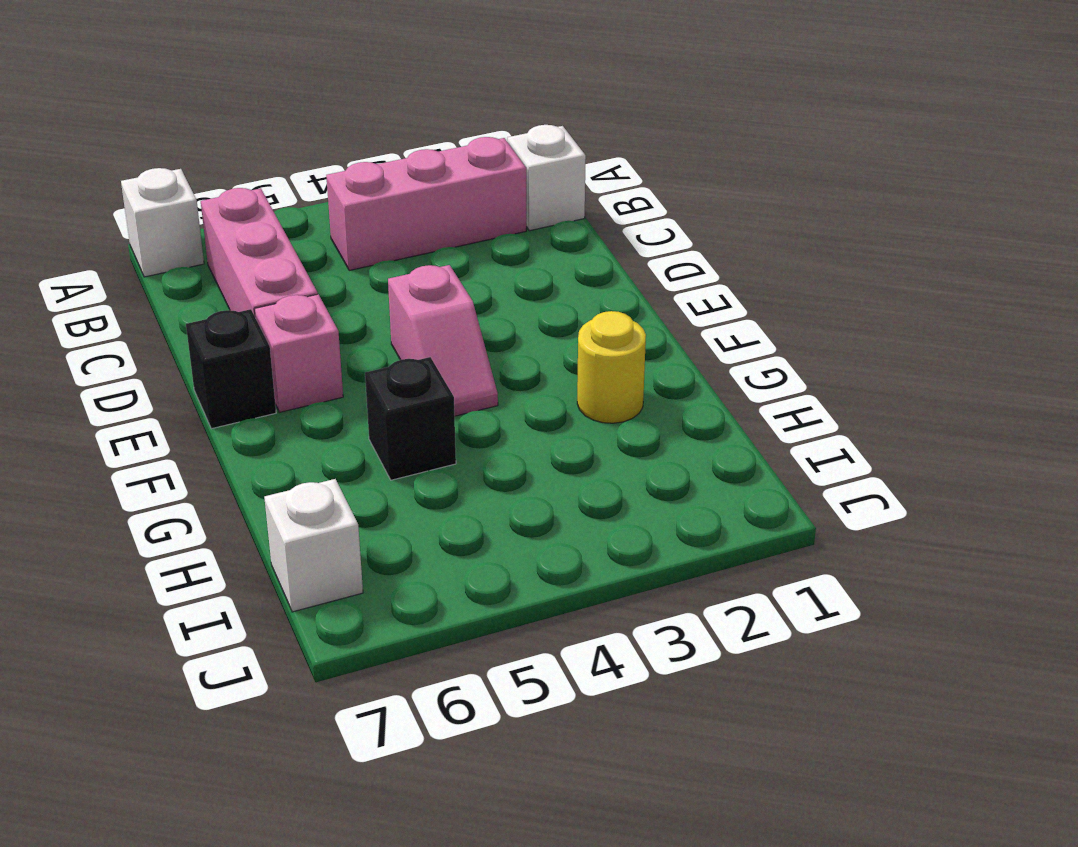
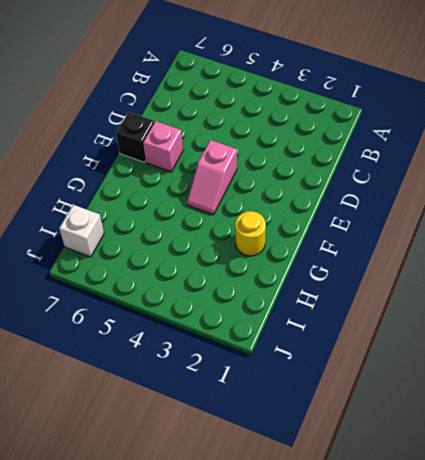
none -> white 1x1 brick [121,168,204,277]
none -> white 1x1 brick [507,125,586,231]

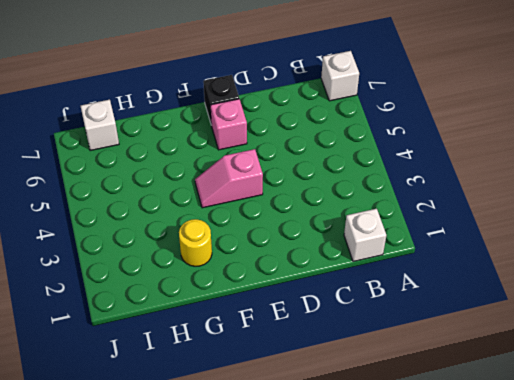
none -> pink 1x3 brick [326,137,526,270]
none -> pink 1x3 brick [201,188,318,316]

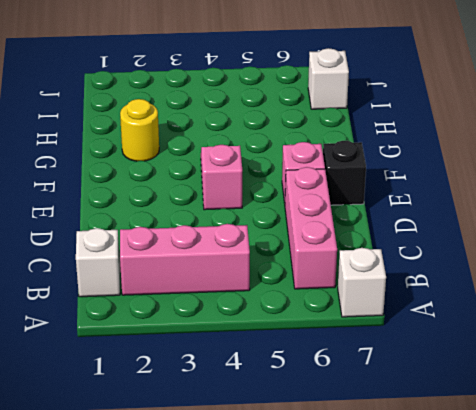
none -> black 1x1 brick [365,357,456,480]

